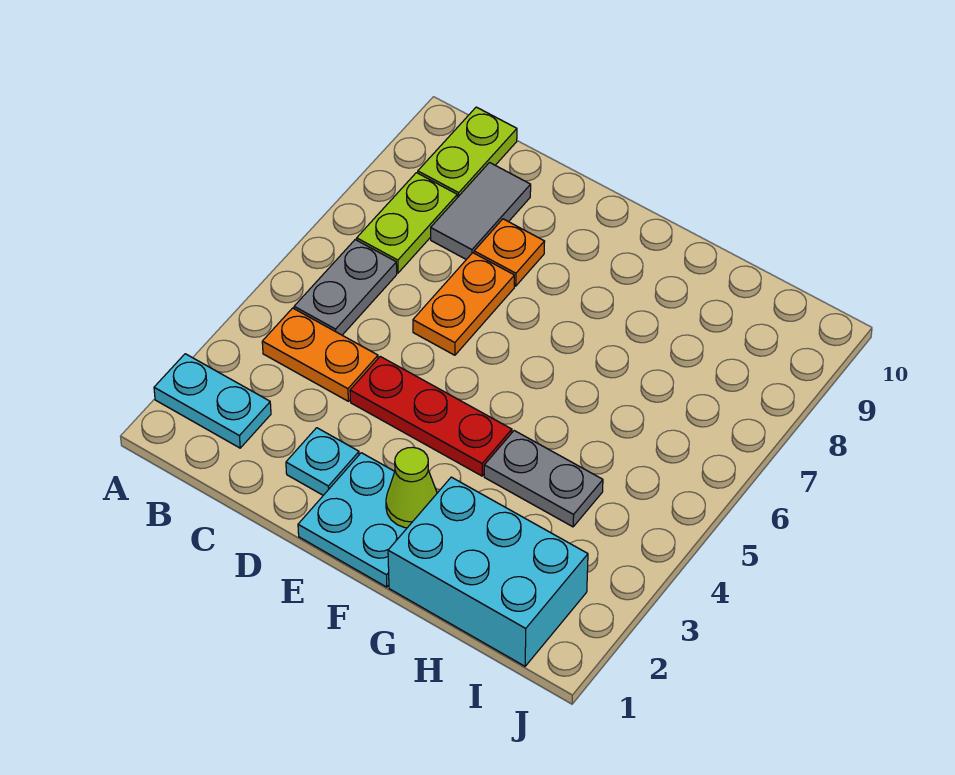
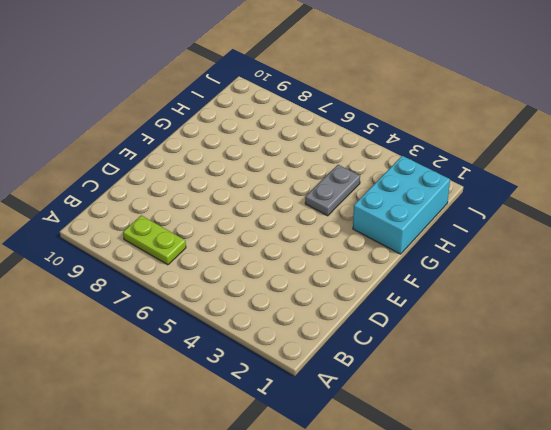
none -> cyan 1x2 plate [154,354,271,448]
none -> orange 1x2 plate [262,308,378,401]
none -> grey 1x2 plate [294,240,397,335]

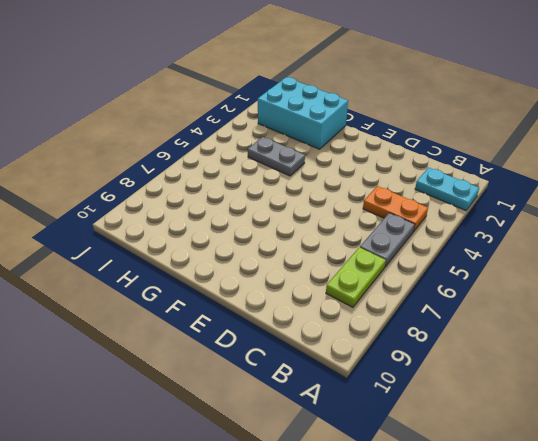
none -> lime 1x2 plate [418,107,517,198]
none -> grey 1x2 tile [431,163,531,259]
none -> cyan 1x1 plate [286,428,359,495]

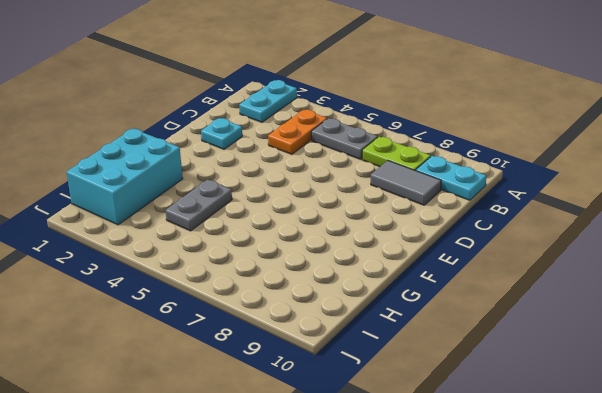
cyan 1x2 plate [416,156,486,200] -> lime 1x2 plate [418,107,517,198]
none -> red 1x3 plate [350,357,512,476]
none -> orange 1x2 plate [413,253,514,355]
none -> orange 1x1 plate [474,219,545,286]

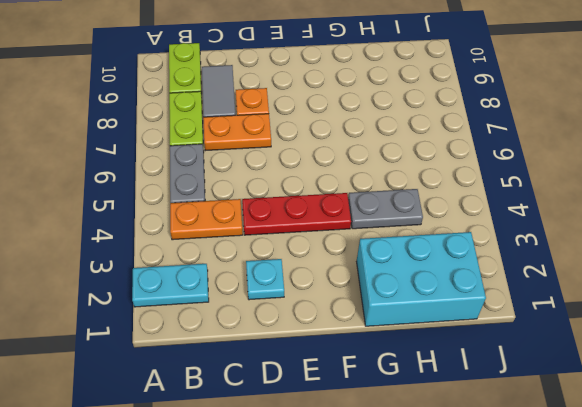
orange 1x2 plate [203,114,271,151] -> orange 1x2 plate turned to [413,253,514,355]
none -> cyan 2x2 plate [298,453,407,587]
none -> lime 1x1 cone [386,447,437,528]

